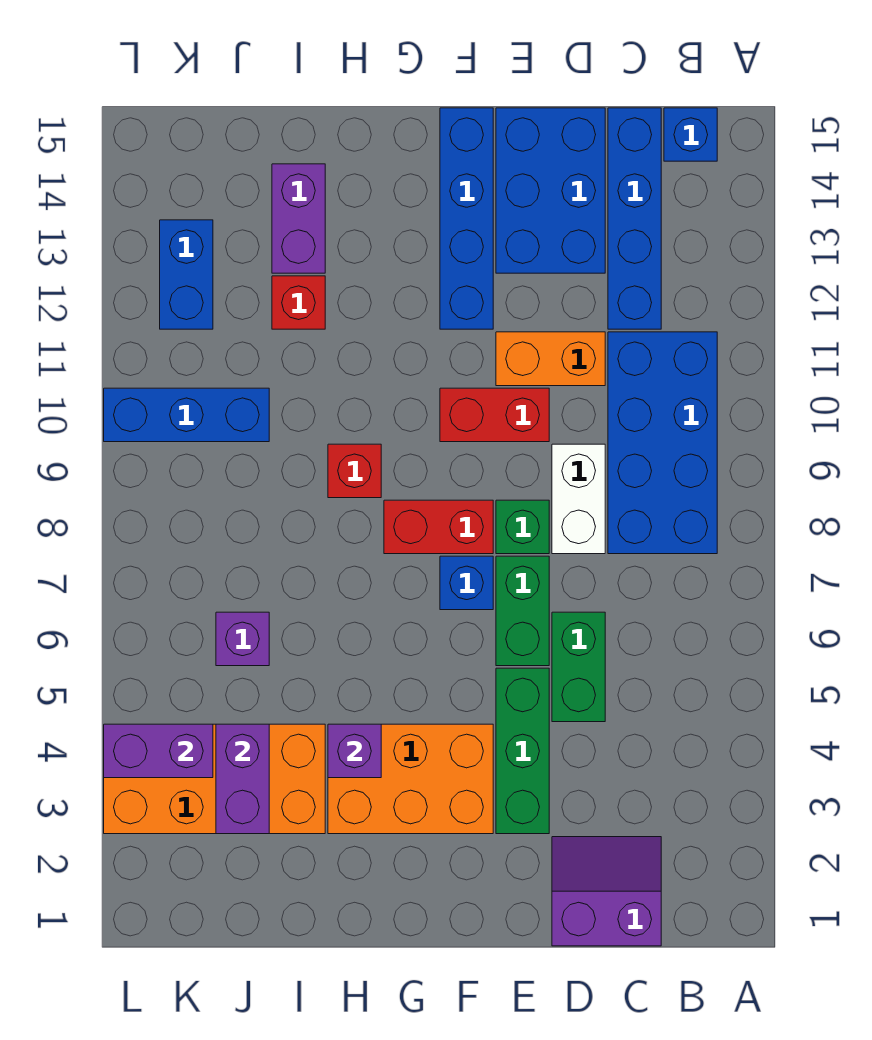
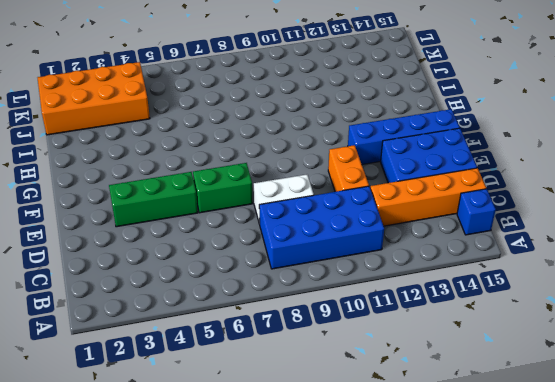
orange 1x4 brick [370,168,486,226] -> blue 1x4 brick [608,108,661,329]
orange 2x4 brick [38,62,150,135] -> orange 2x4 brick turned to [104,724,325,834]
none -> purple 2x2 slope [552,837,661,946]
none -> green 1x2 brick [552,612,605,722]
none -> green 1x1 brick [496,500,549,554]

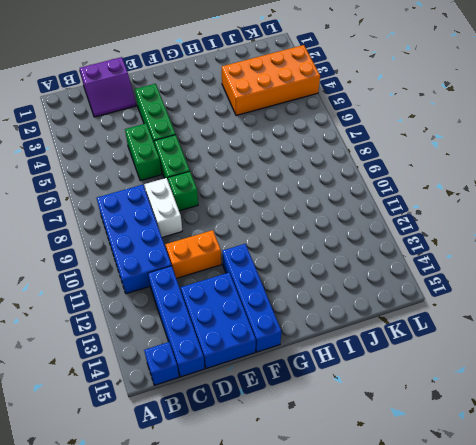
none -> red 1x2 brick [440,388,549,442]
none -> orange 2x3 brick [328,724,493,834]
none -> blue 1x1 brick [440,556,493,610]

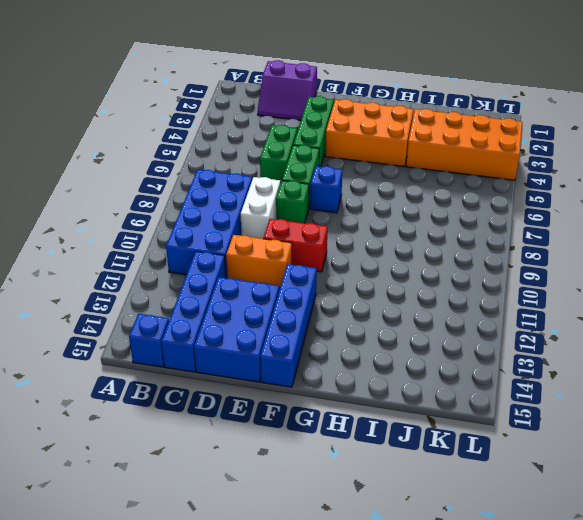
none -> red 1x2 brick [384,500,493,554]
none -> red 1x1 brick [328,444,381,498]
none -> red 1x1 brick [272,276,325,329]

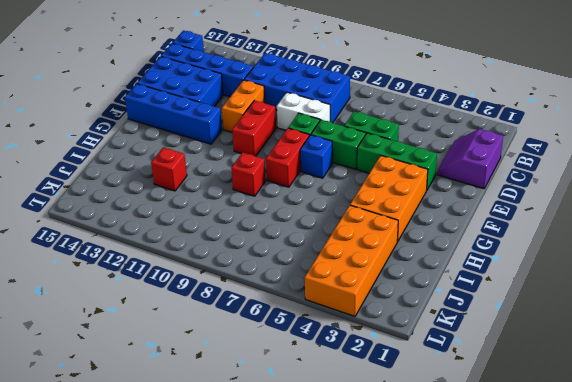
none -> purple 1x2 brick [272,164,325,273]
none -> purple 1x1 brick [216,612,269,666]
none -> blue 1x3 brick [104,388,269,442]

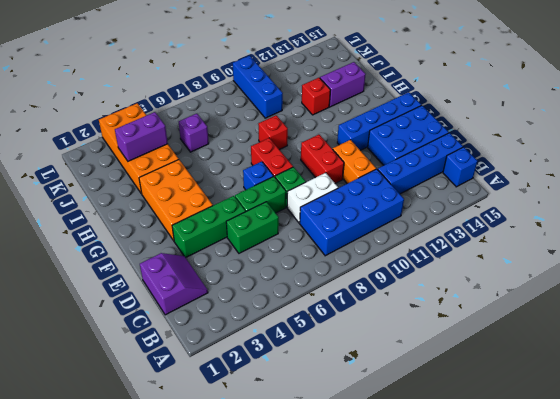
none -> blue 1x2 brick [160,220,213,329]
none -> purple 1x1 brick [328,724,381,778]
none -> purple 1x2 brick [104,724,213,778]

